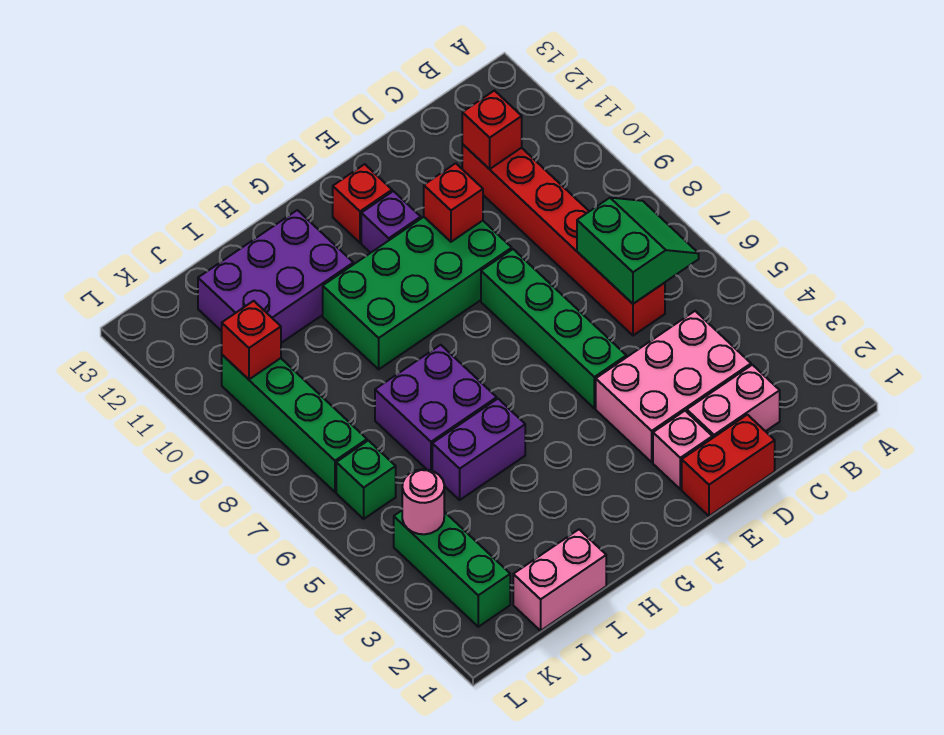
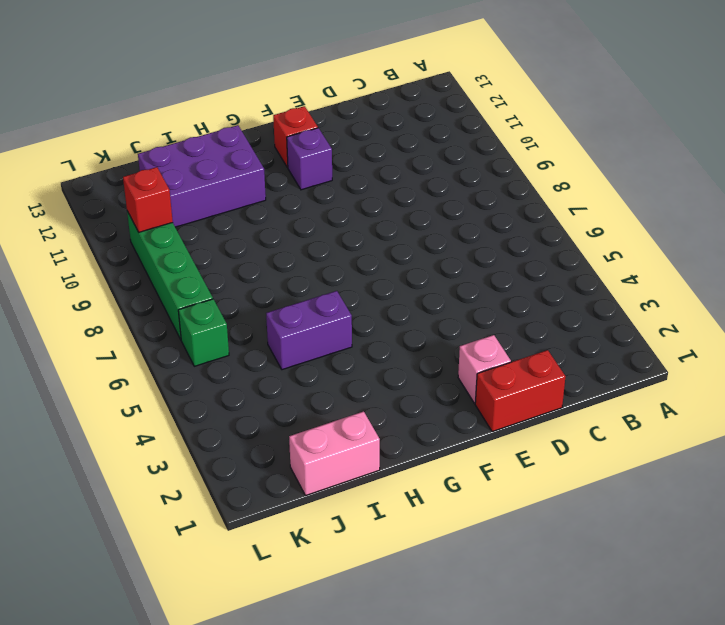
none -> pink 1x2 brick [687,365,780,438]
none -> pink 2x3 brick [596,311,751,462]
none -> red 1x6 brick [462,144,665,336]

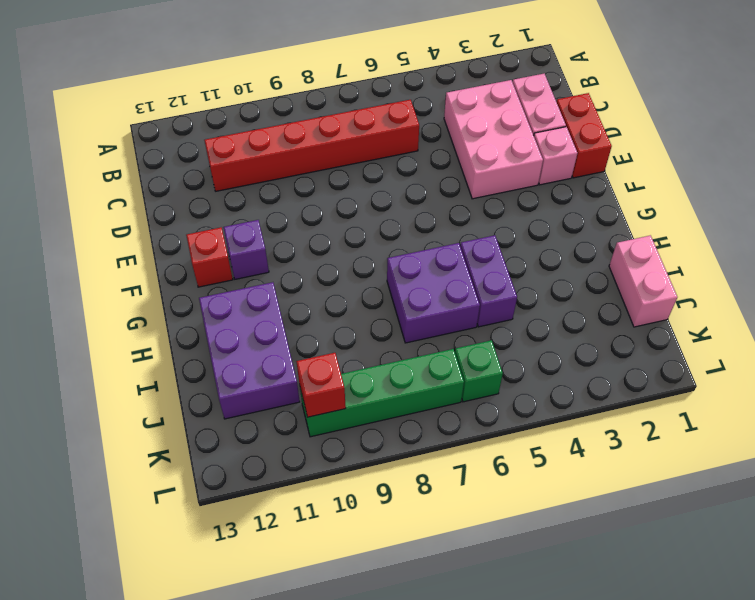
none -> green 1x4 brick [481,249,626,408]
none -> green 2x4 brick [323,217,512,369]
none -> green 1x3 brick [394,511,510,627]

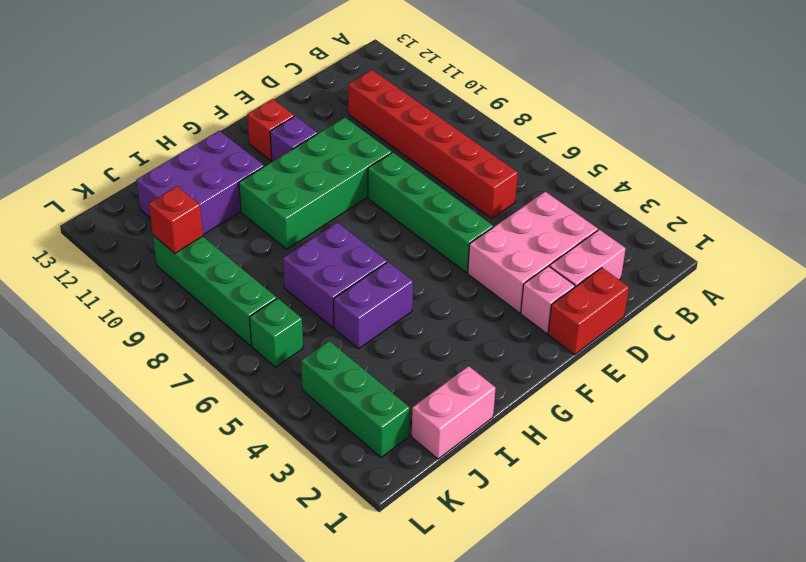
none -> green 2x2 slope [577,198,699,304]
none -> red 1x1 brick [462,91,522,169]
none -> red 1x1 brick [424,163,483,242]

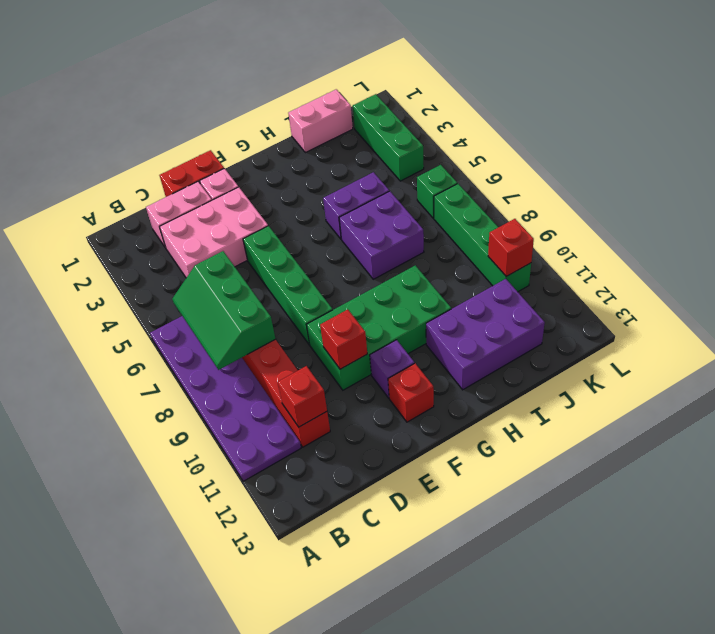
purple 2x6 plate [150,316,301,481] -> none
green 2x3 slope [172,251,275,370] -> green 2x2 slope [577,198,699,304]
none -> pink 1x1 round brick [402,469,444,534]

